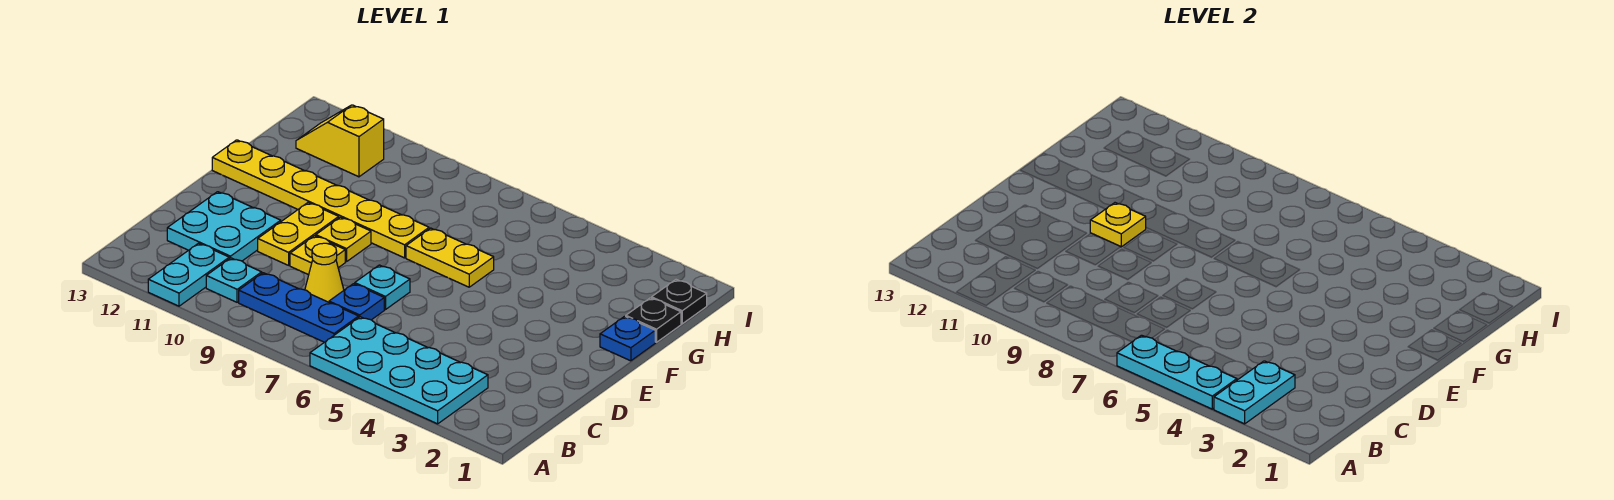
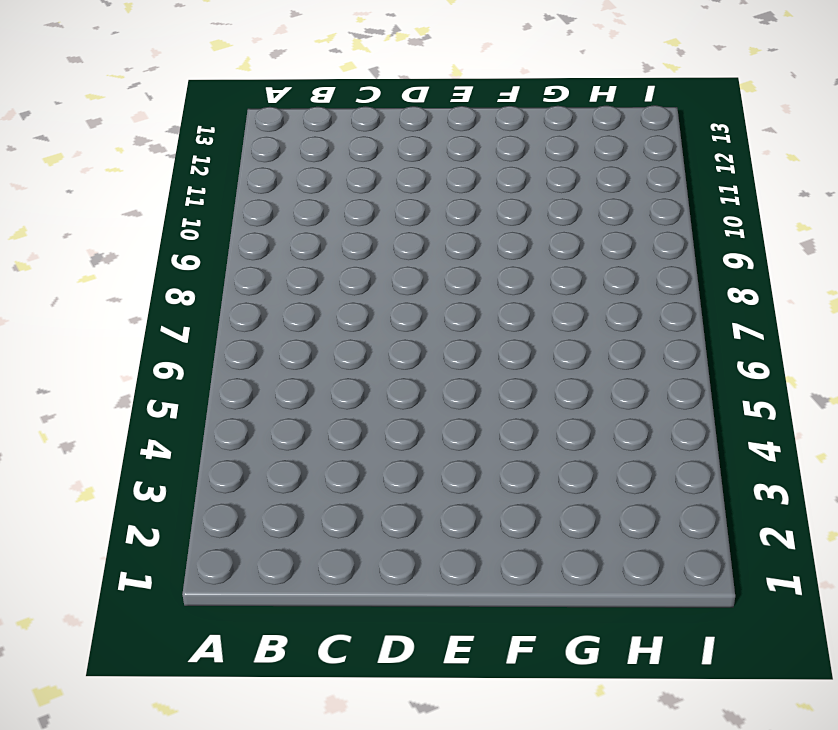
none -> cyan 2x4 plate [310,317,488,424]
none -> cyan 1x2 plate [148,243,229,306]
none -> blue 1x3 plate [239,273,359,342]

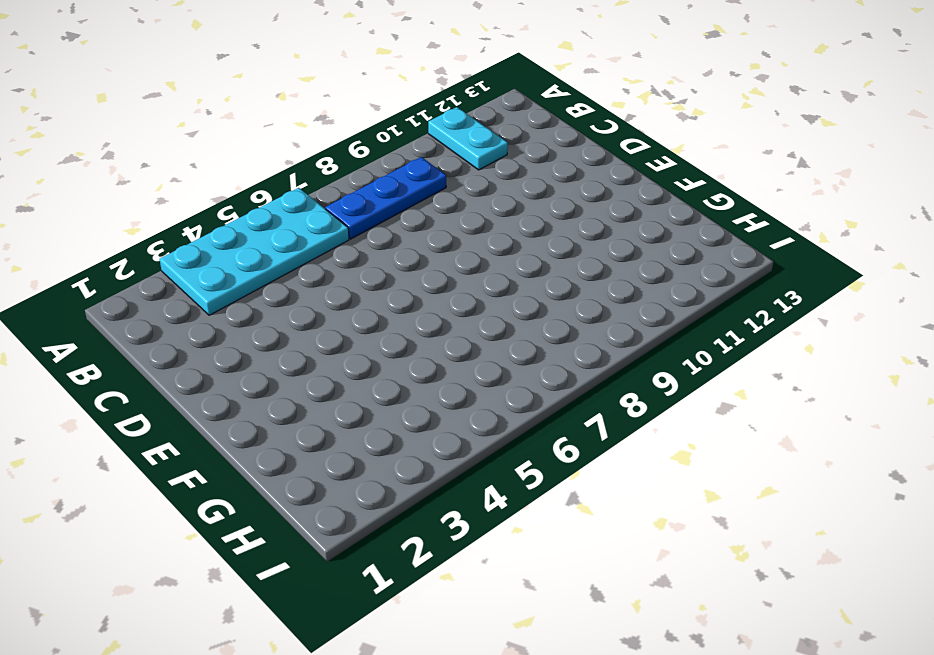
none -> cyan 1x1 plate [206,258,262,302]
none -> blue 1x1 plate [329,284,384,320]
none -> yellow 1x1 cone [305,243,344,302]

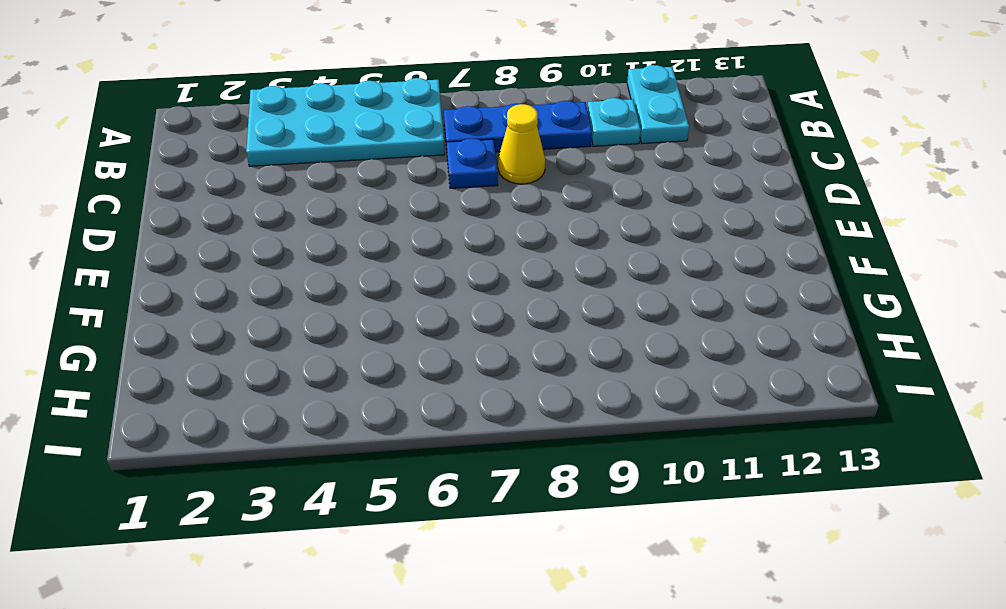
none -> cyan 2x2 plate [167,192,281,261]
none -> cyan 1x1 plate [355,265,410,310]
none -> yellow 1x1 plate [290,236,345,275]

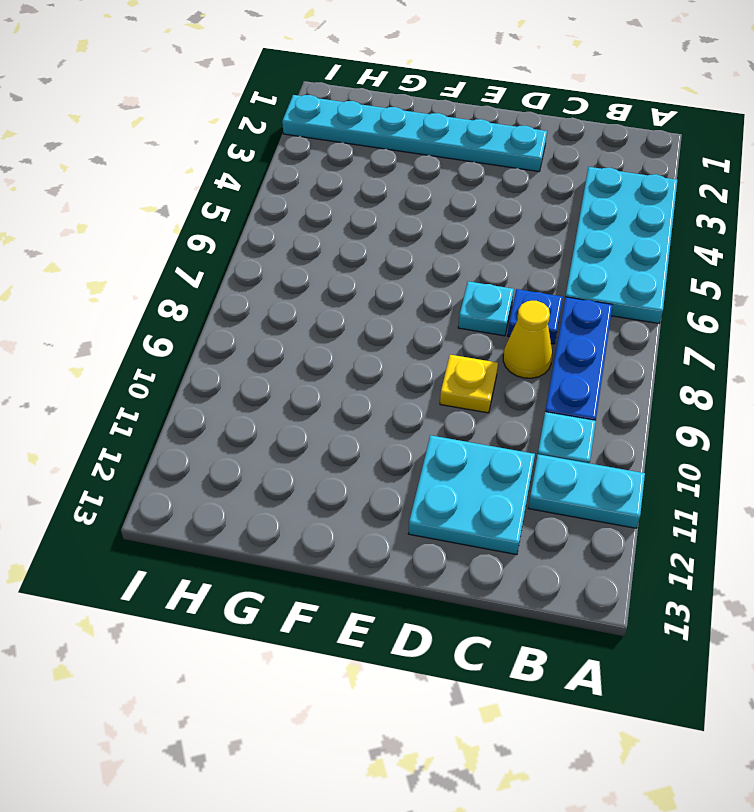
cyan 1x6 plate [282,95,547,172] -> none
none -> yellow 1x2 plate [258,203,339,265]
none -> yellow 1x1 plate [316,217,371,262]
none -> blue 1x1 plate [600,316,655,361]

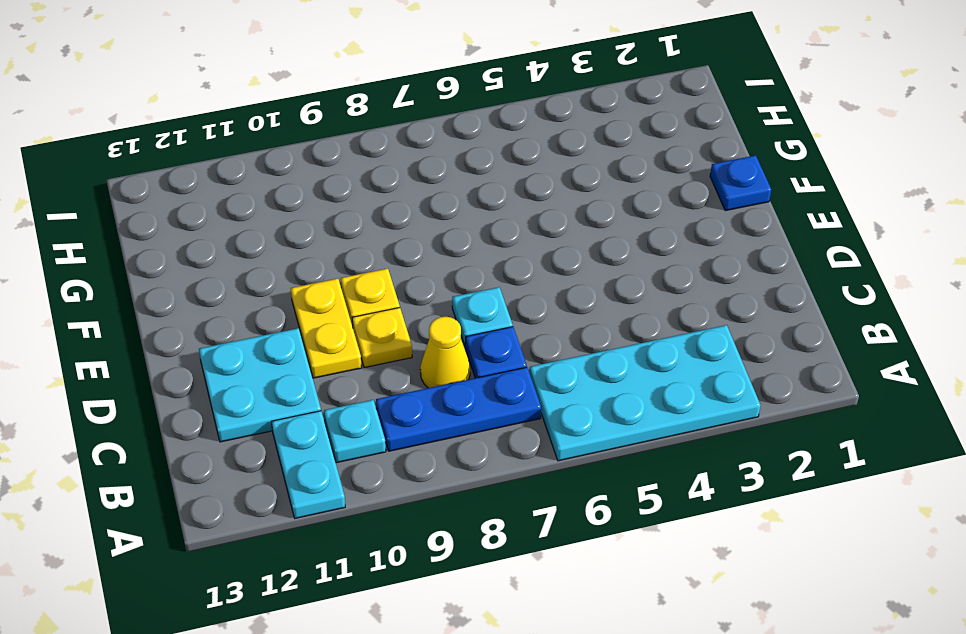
none -> yellow 1x2 plate [406,228,494,287]
none -> yellow 1x6 plate [212,140,429,258]
none -> black 1x1 plate [626,298,681,342]

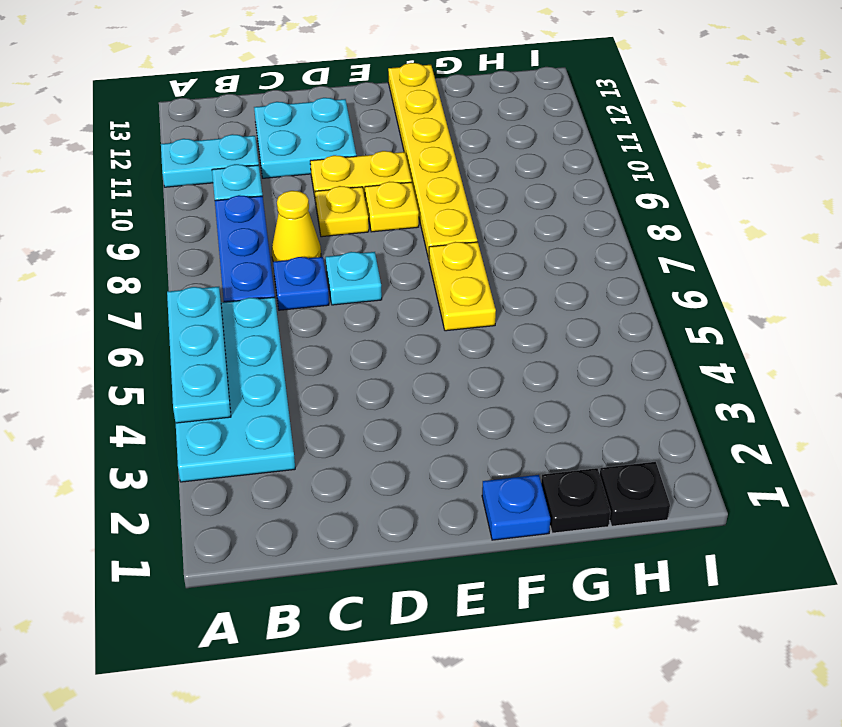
none -> yellow 1x2 slope [296,105,384,177]
none -> cyan 1x2 plate [1214,361,1295,424]
none -> yellow 1x1 plate [1090,203,1146,247]

